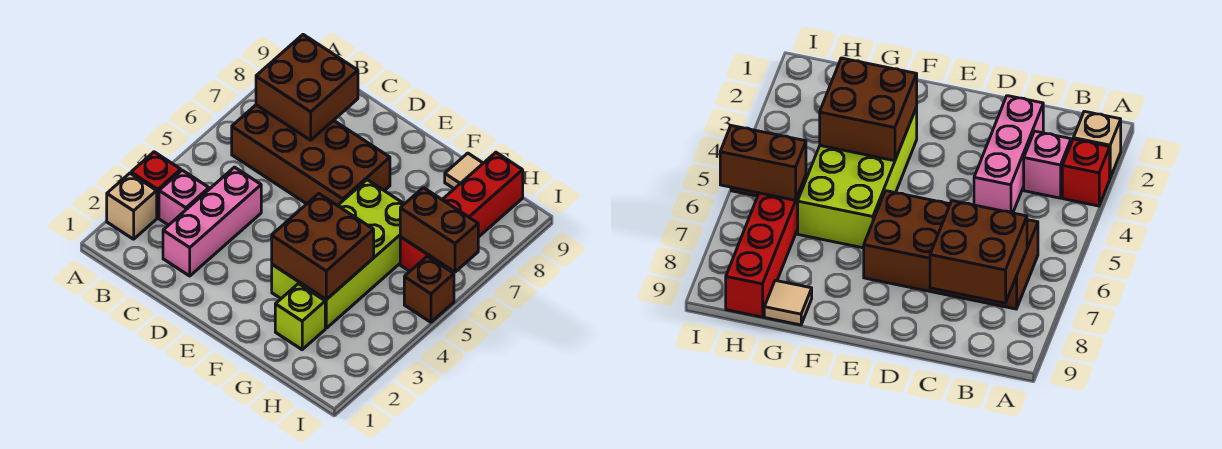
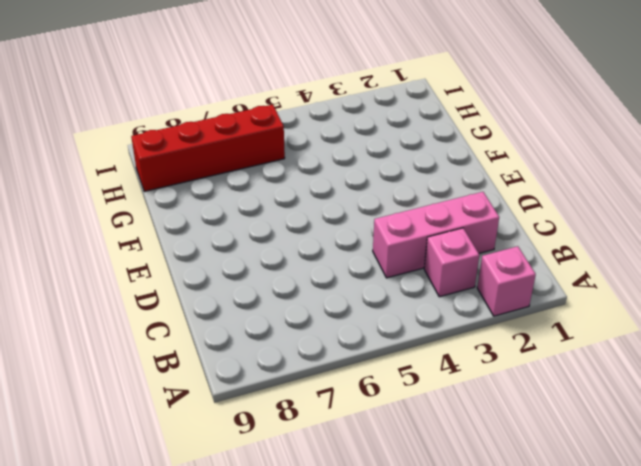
pink 1x1 brick [477,246,536,316] -> tan 1x1 brick [107,173,157,239]
none -> red 1x1 brick [131,152,181,218]
none -> brown 2x4 brick [232,105,390,206]
none -> lime 2x4 brick [272,180,404,328]

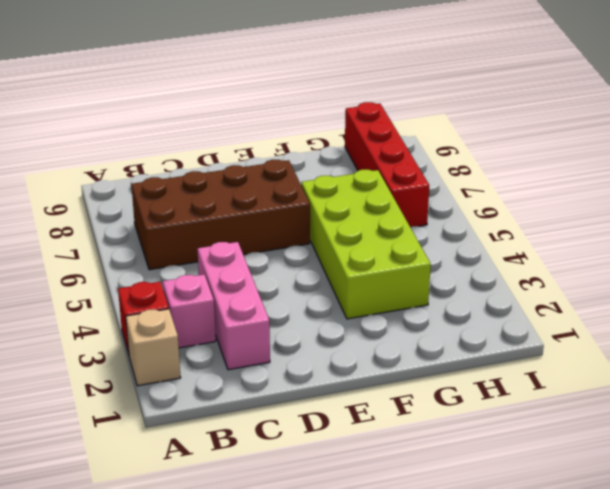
none -> lime 1x1 brick [275,284,325,350]
none -> tan 1x1 tile [445,153,483,189]
none -> brown 1x1 brick [404,256,454,322]

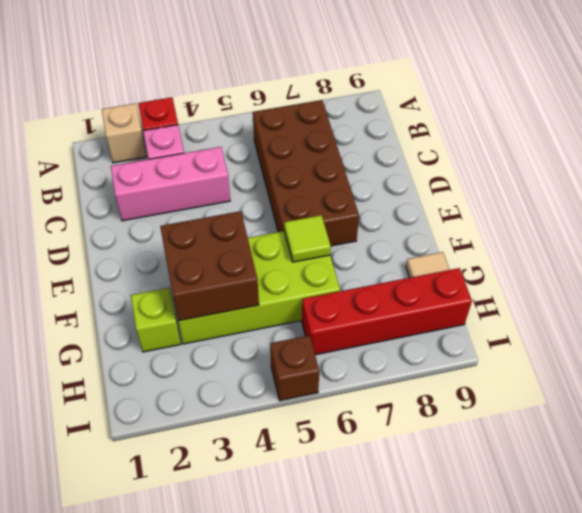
lime 1x1 tile [284,215,331,262] -> none
none -> brown 2x2 brick [256,35,358,140]
none -> brown 1x2 brick [400,188,478,272]

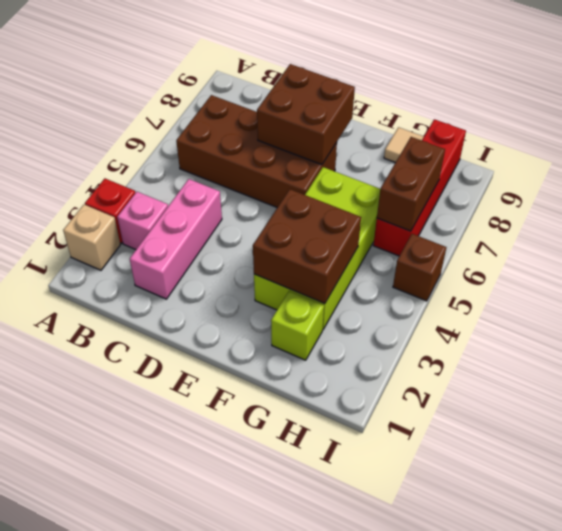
brown 2x2 brick [257,64,355,165] -> brown 2x2 brick moved to [256,35,358,140]
brown 1x2 brick [377,137,445,231] -> brown 1x2 brick turned to [400,188,478,272]

